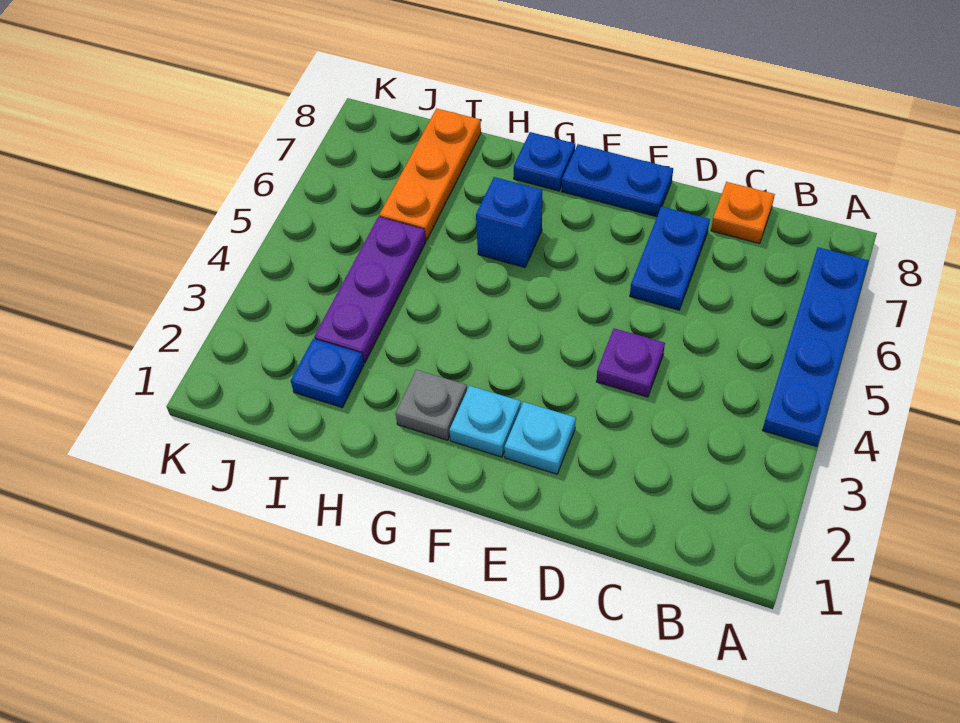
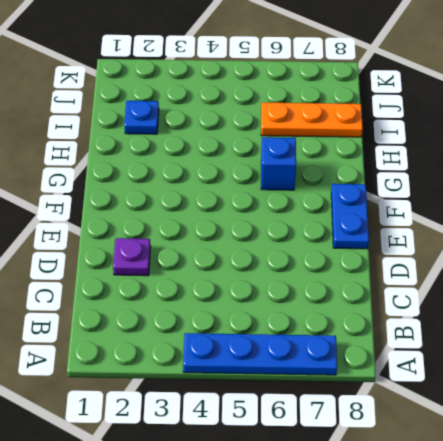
purple 1x1 plate [113,238,151,276] -> purple 1x1 plate moved to [596,328,665,397]
none -> orange 1x1 plate [711,182,775,244]
none -> blue 1x2 plate [630,207,710,310]
none -> cyan 1x1 plate [504,402,576,474]

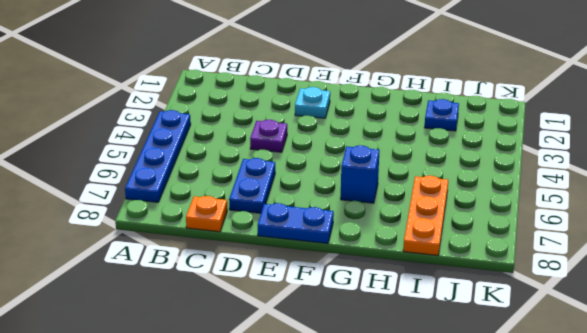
none -> cyan 1x1 plate [449,386,521,457]
none -> grey 1x1 plate [396,370,467,440]
none -> blue 1x1 plate [514,132,575,191]

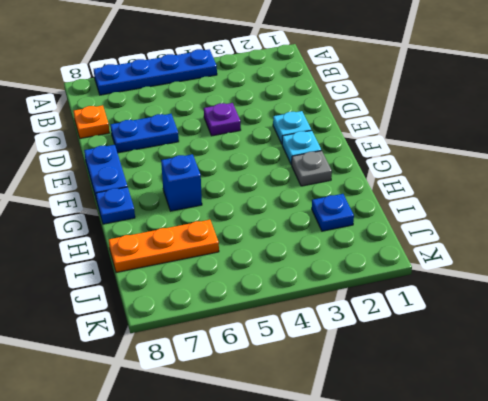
none -> purple 1x3 plate [314,217,426,363]

